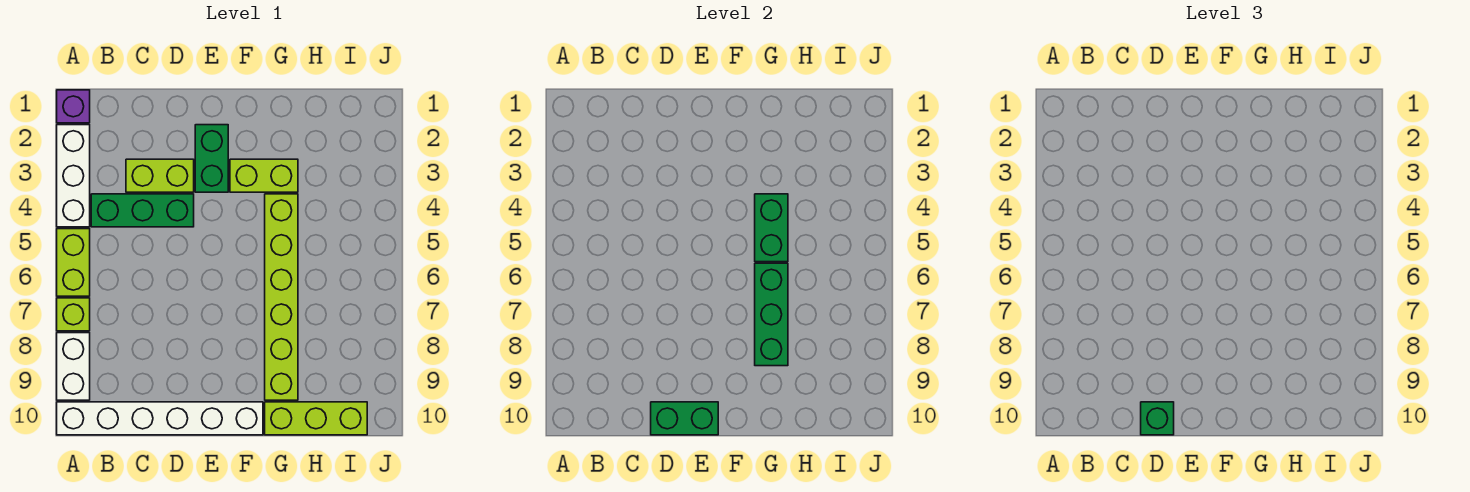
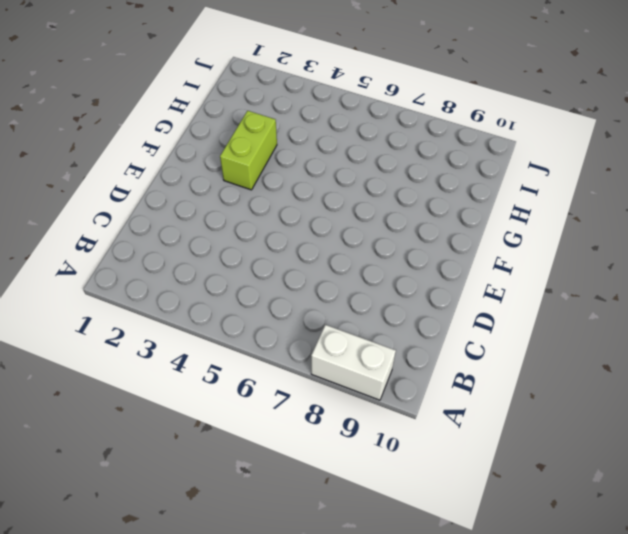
none -> purple 1x1 brick [57,90,90,123]
none -> white 1x3 brick [57,125,90,227]
none -> lime 1x2 brick [57,229,90,296]

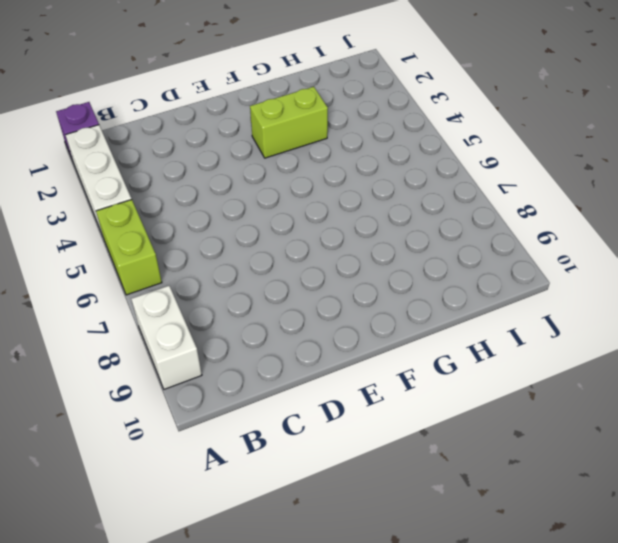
none -> lime 1x1 brick [57,298,90,331]
none -> white 1x6 brick [57,402,263,435]
none -> green 1x3 brick [91,194,194,227]

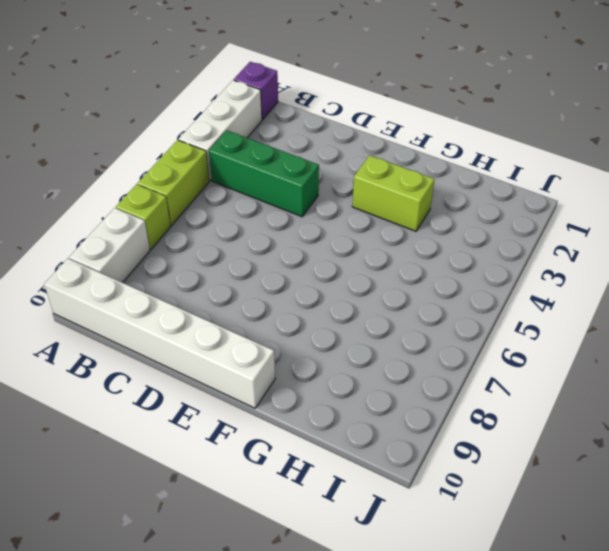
none -> lime 1x2 brick [126,159,194,192]
none -> green 1x2 brick [195,125,228,192]
none -> lime 1x6 brick [265,194,298,400]

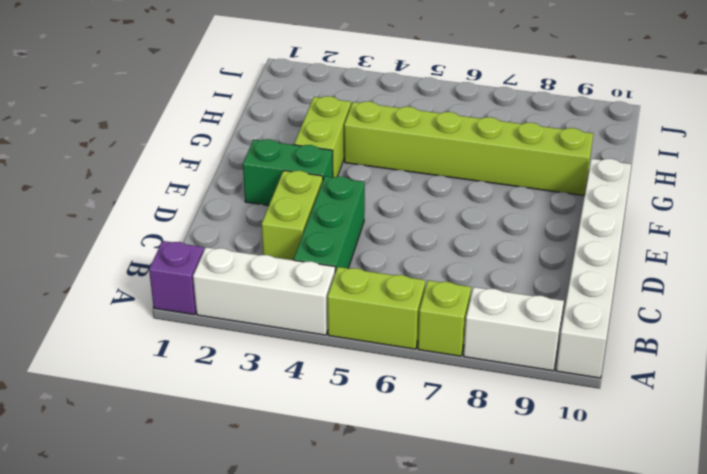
none -> lime 1x3 brick [265,402,367,435]
none -> green 1x2 brick [651,402,718,435]
none -> green 1x2 brick [755,194,788,262]

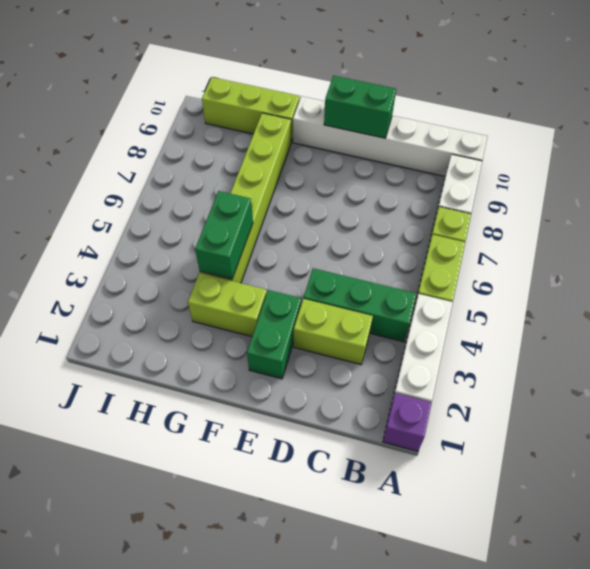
none -> green 1x3 brick [755,263,788,366]
none -> green 1x1 brick [1141,402,1174,435]

